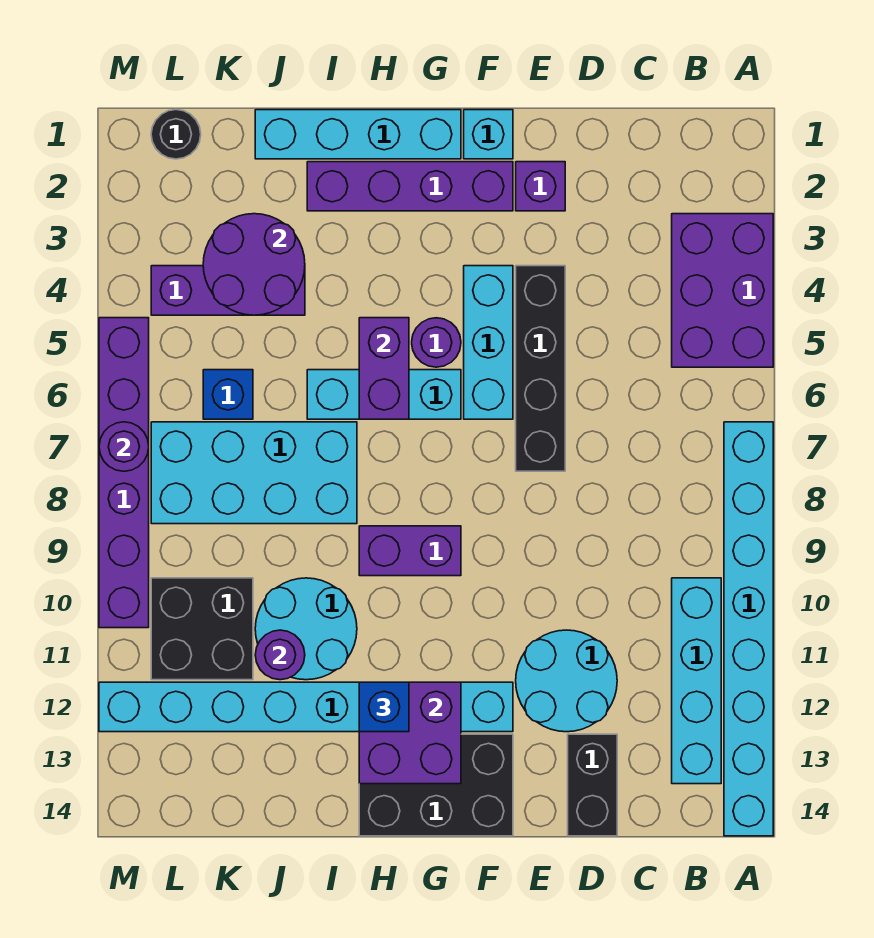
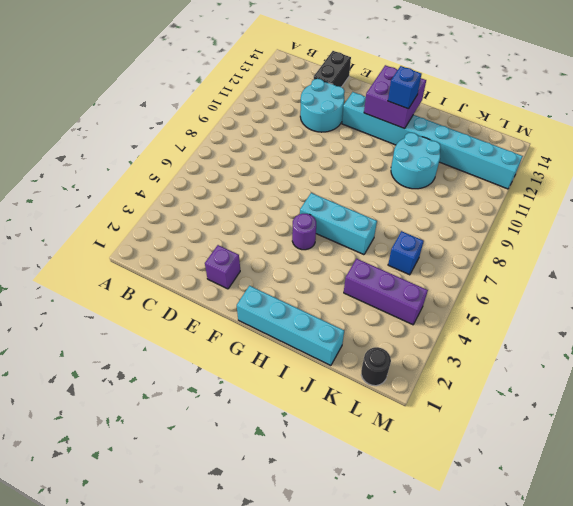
none -> purple 2x3 brick [672,214,773,367]
none -> cyan 1x8 brick [724,422,773,836]
none -> cyan 1x4 brick [672,578,721,784]

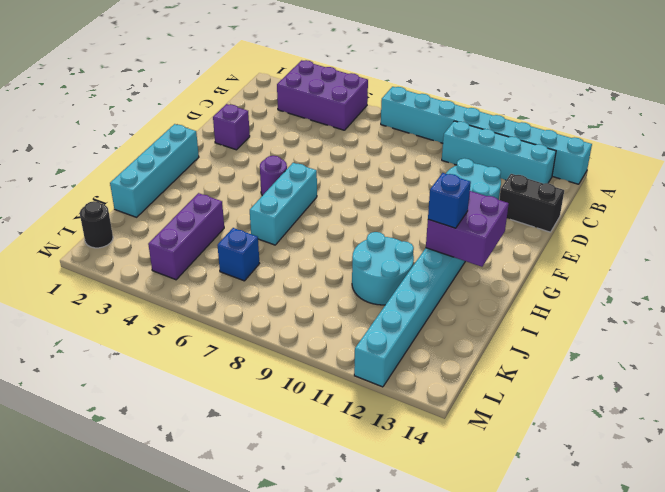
none -> black 1x4 brick [516,266,565,471]
none -> cyan 1x1 brick [464,110,513,159]
none -> purple 1x4 brick [307,162,513,211]

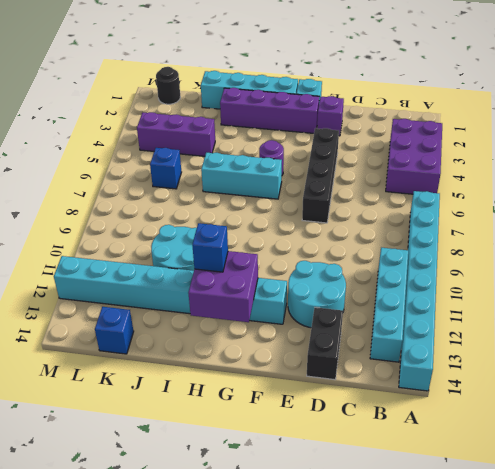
blue 1x1 brick [95,307,134,354] -> none
none -> cyan 1x3 brick [464,266,513,419]
none -> black 2x3 brick [359,734,513,836]
none -> purple 1x2 brick [359,526,461,576]

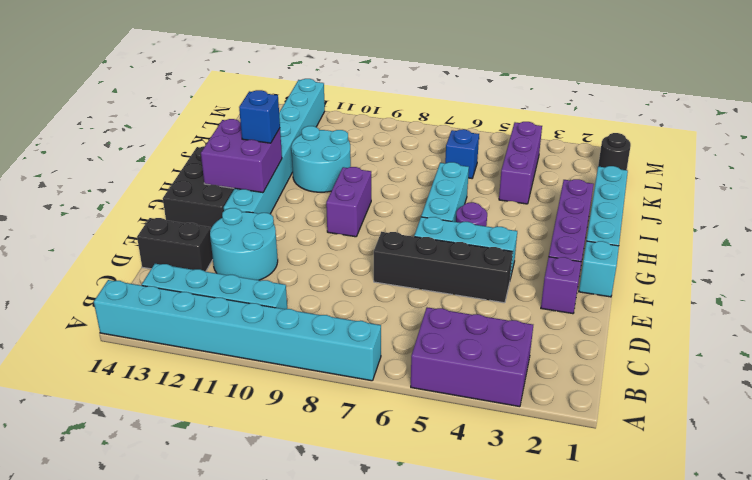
none -> cyan 2x4 brick [151,422,357,524]
none -> black 2x2 brick [151,578,253,680]
none -> purple 1x6 brick [99,318,149,628]

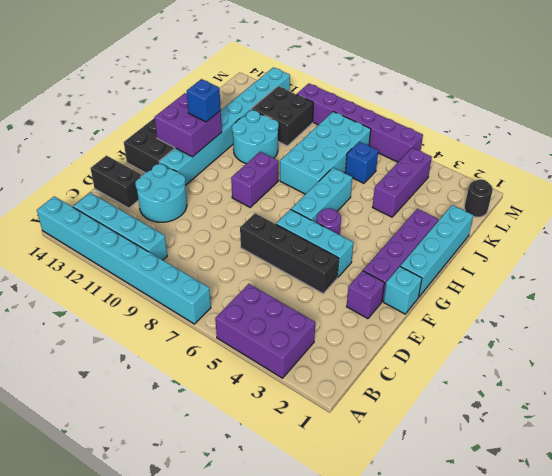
none -> purple 1x2 brick [359,318,409,419]
none -> purple 2x2 round brick [203,214,305,315]
none -> purple 1x1 round brick [255,630,305,680]

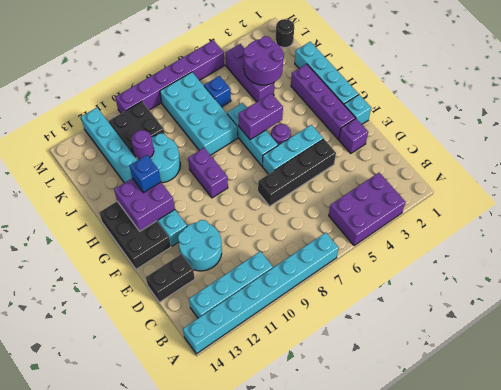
none -> purple 1x1 round brick [99,422,149,471]

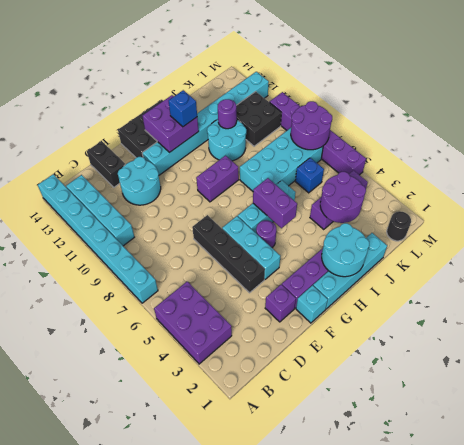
cyan 2x2 round brick [322,223,369,277] -> none
purple 2x2 round brick [291,101,332,150] -> purple 1x1 round brick [99,422,149,471]

